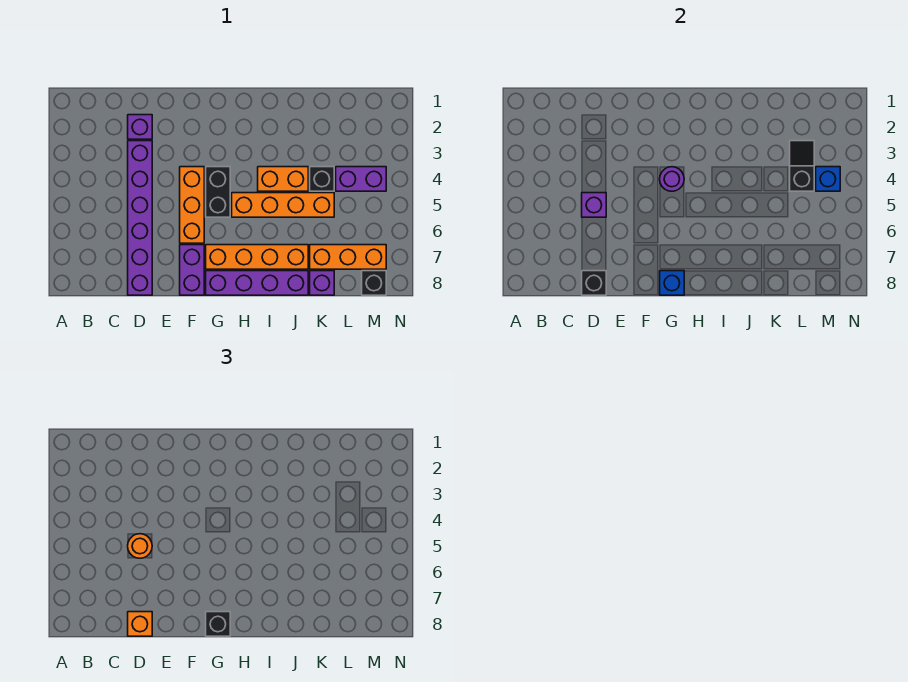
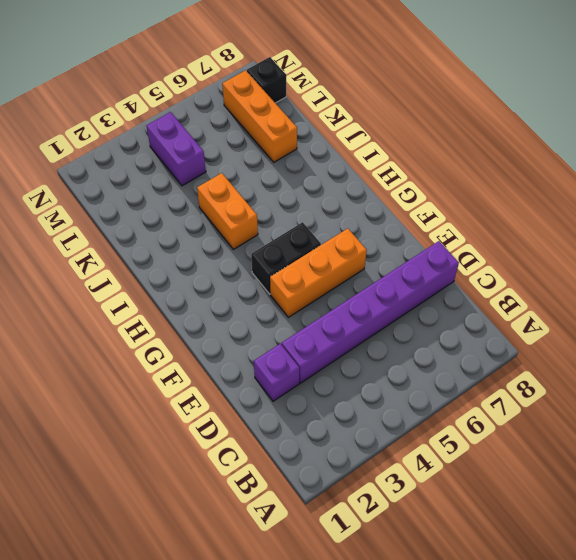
none -> purple 1x2 brick [180,245,204,295]
none -> orange 1x4 brick [206,245,308,269]
none -> purple 1x4 brick [206,271,308,295]

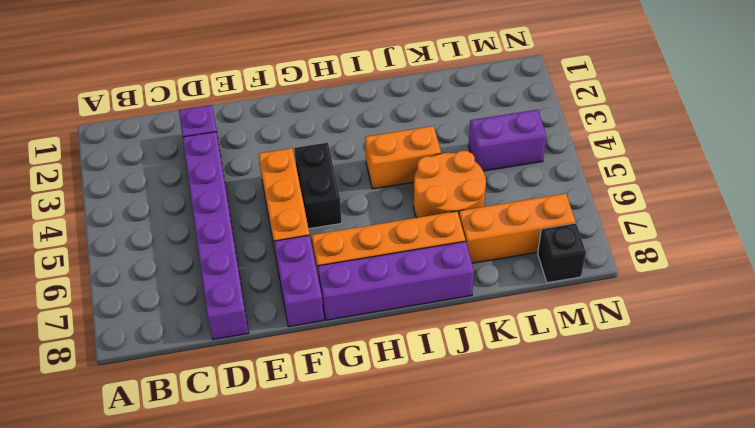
orange 2x2 round brick [414,151,486,218] -> orange 1x4 brick [232,193,334,217]
none -> black 1x1 brick [310,167,334,191]
none -> purple 1x1 brick [310,271,334,295]
none -> purple 1x1 brick [582,193,606,217]

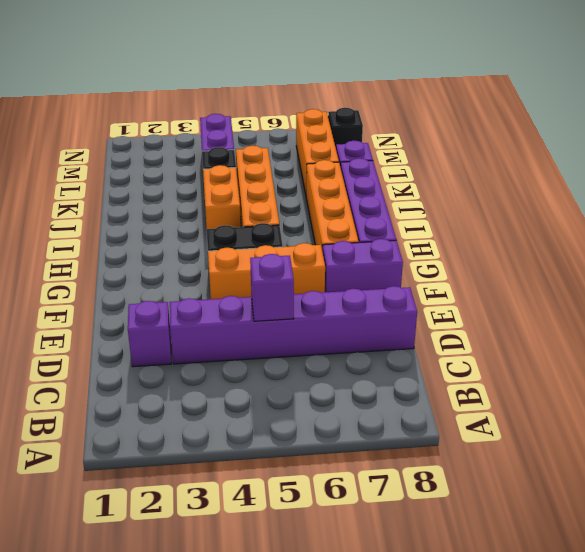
none -> black 1x1 brick [582,271,606,295]
none -> purple 1x1 round brick [660,167,684,191]
none -> blue 1x1 brick [660,271,684,295]

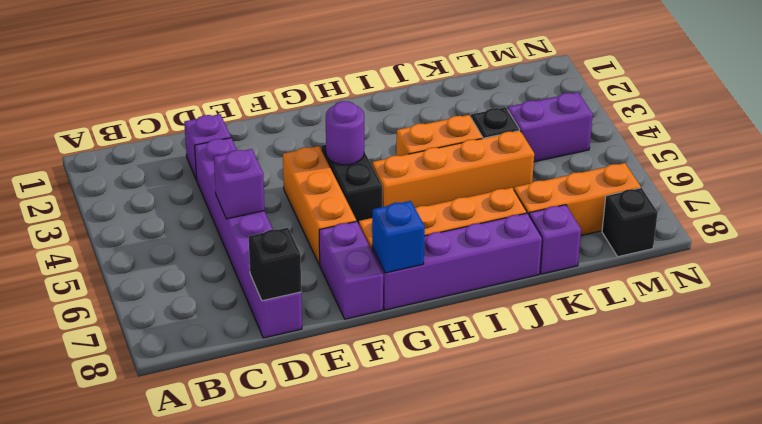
none -> black 1x2 slope [790,141,814,191]
none -> blue 1x1 brick [816,167,840,191]
none -> orange 1x1 round brick [128,534,152,558]

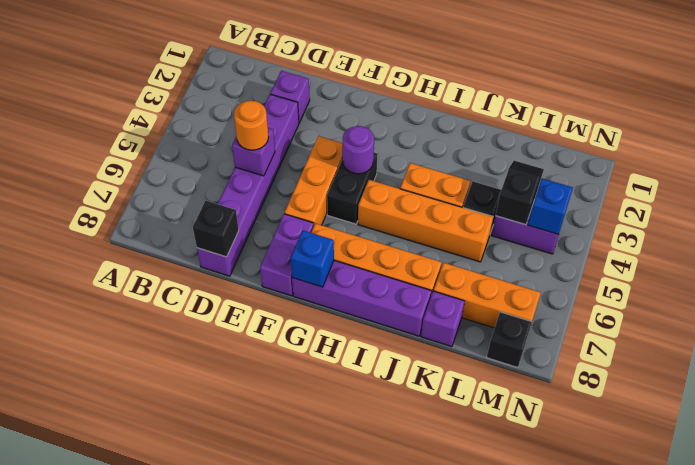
none -> orange 1x1 brick [128,612,152,636]
none -> black 1x1 brick [206,612,230,636]

